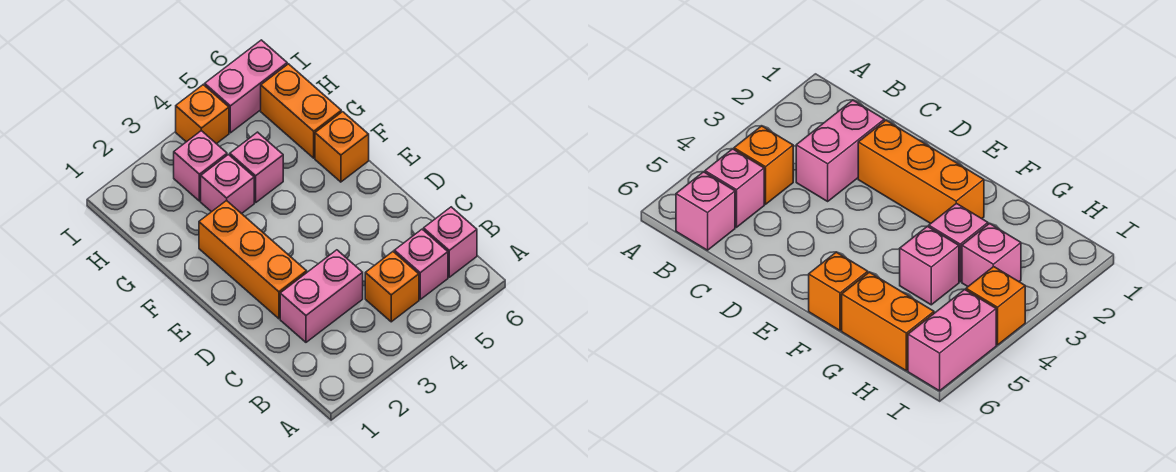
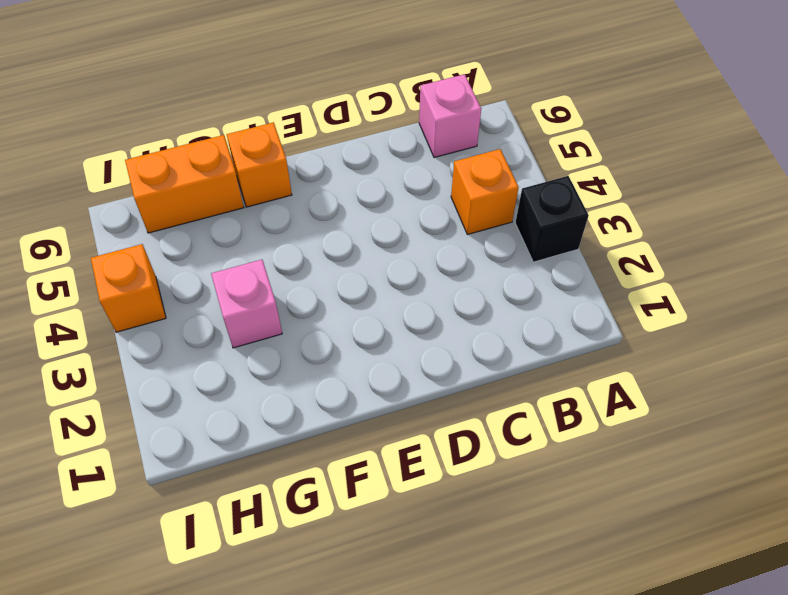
black 1x1 brick [515,176,589,262] -> none
none -> pink 1x1 brick [394,229,448,299]
none -> pink 1x2 brick [280,250,363,342]
none -> orange 1x3 brick [199,200,307,319]

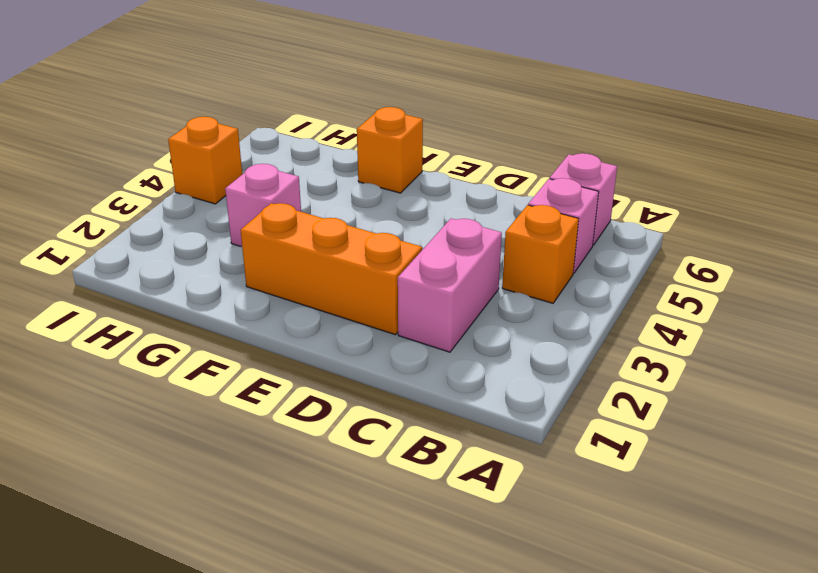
none -> pink 1x1 brick [230,132,283,203]
none -> orange 1x2 brick [261,64,341,158]
none -> pink 1x1 brick [174,131,227,201]

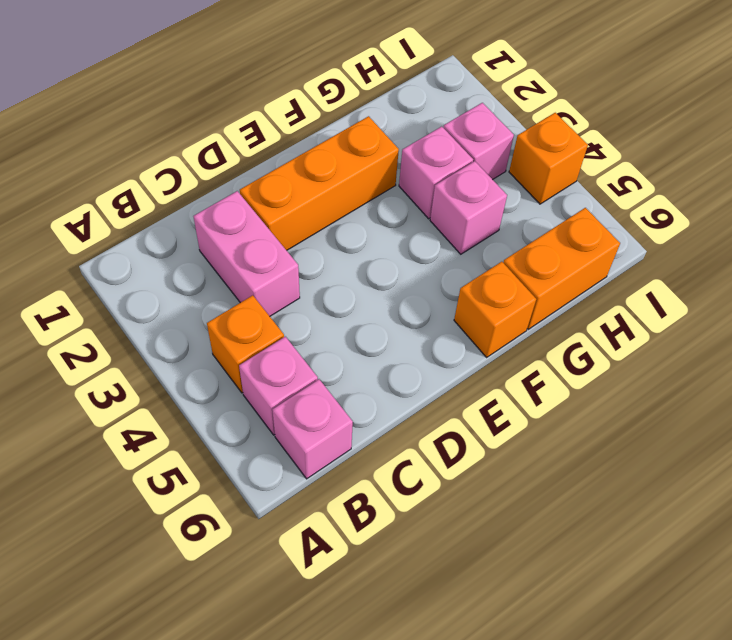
none -> pink 1x2 brick [205,40,287,133]

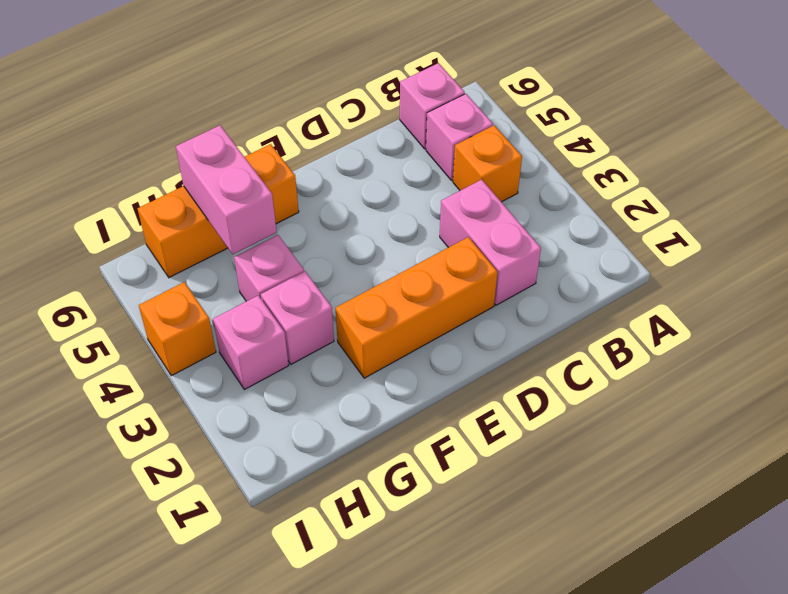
pink 1x2 brick [176,125,277,254] -> pink 1x2 brick moved to [205,40,287,133]

